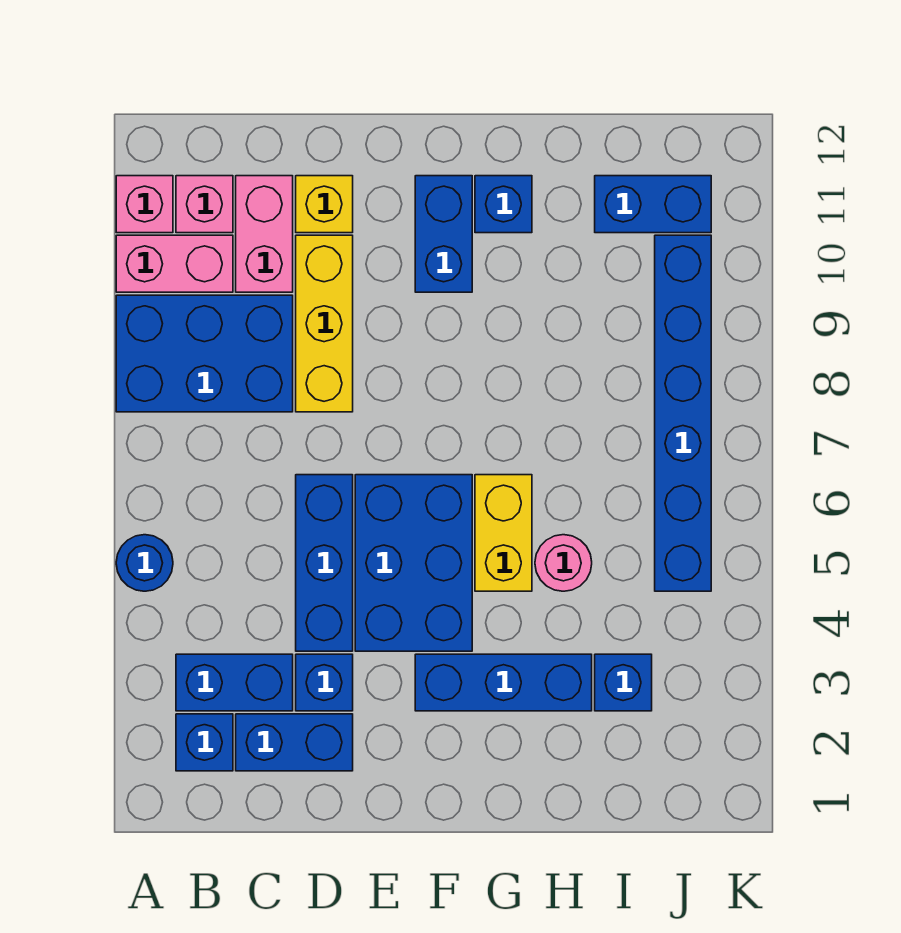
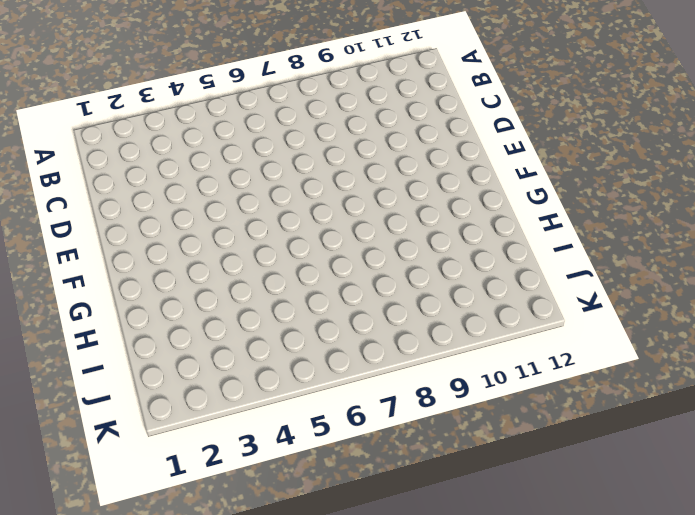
none -> blue 1x1 round brick [116,535,173,591]
none -> blue 2x3 brick [116,295,293,412]
none -> pink 1x2 brick [116,235,233,292]

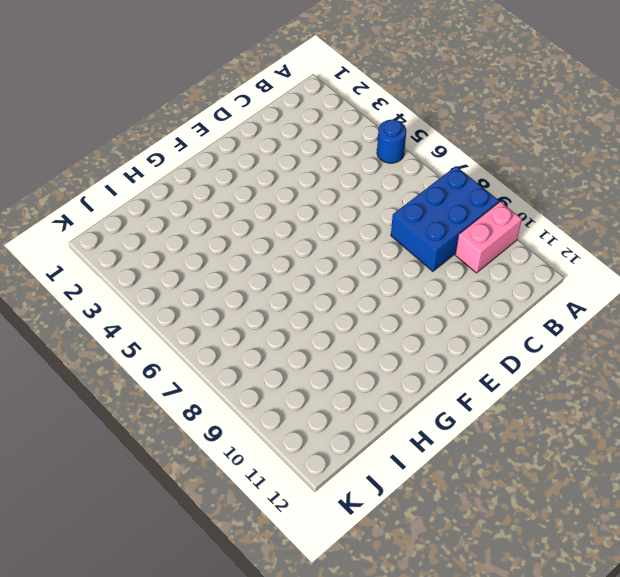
none -> pink 1x1 brick [116,176,173,233]
none -> blue 1x1 brick [176,714,233,771]
none -> blue 1x2 brick [176,654,293,711]

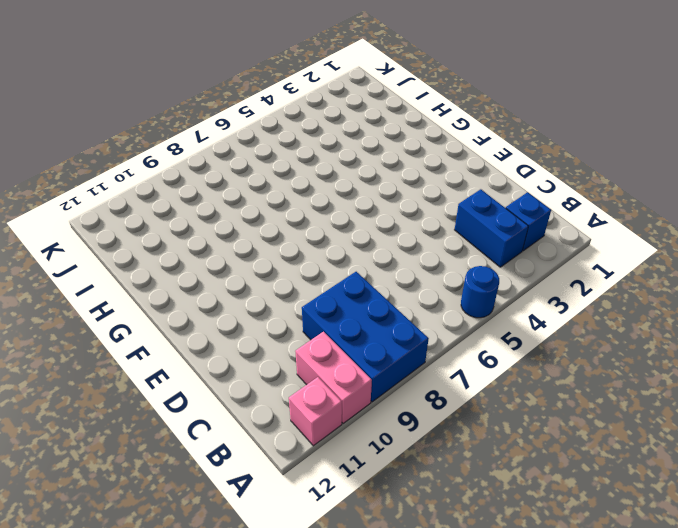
none -> pink 1x1 brick [176,176,233,233]
none -> blue 1x2 brick [236,714,353,771]
none -> pink 1x2 brick [236,176,293,292]

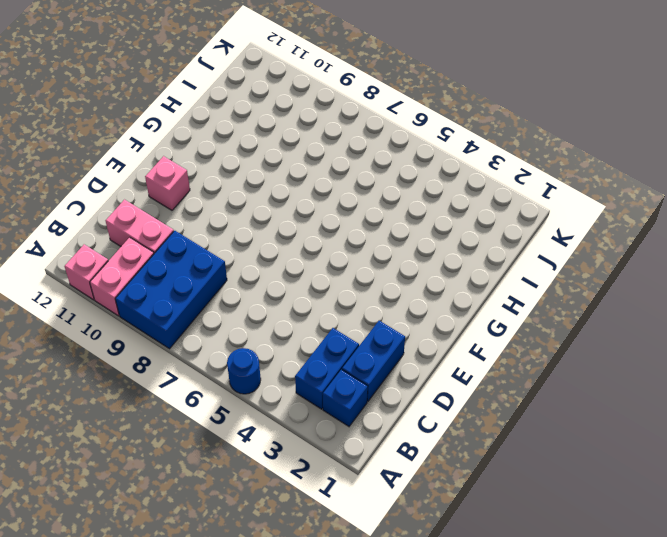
pink 1x1 brick [145,156,190,210] -> pink 1x1 brick moved to [176,176,233,233]
none -> blue 1x1 brick [296,654,353,711]
none -> blue 1x3 brick [296,475,353,651]
none -> yellow 1x3 brick [296,235,353,412]

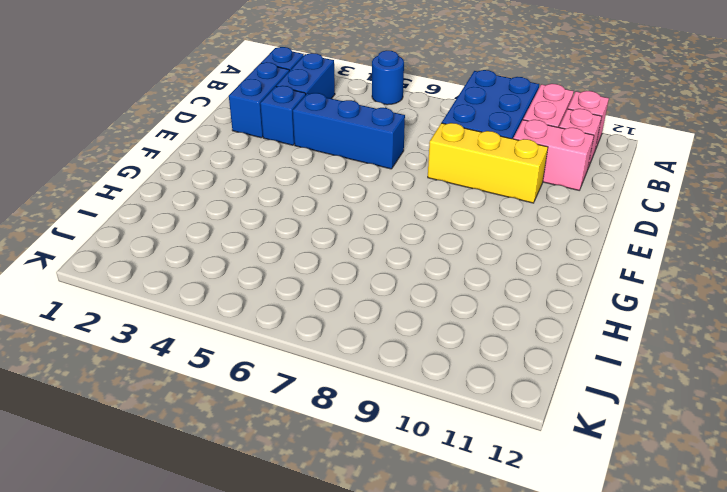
none -> yellow 1x1 brick [296,176,353,233]
none -> blue 2x3 brick [355,475,472,651]
none -> blue 1x3 brick [415,654,592,711]

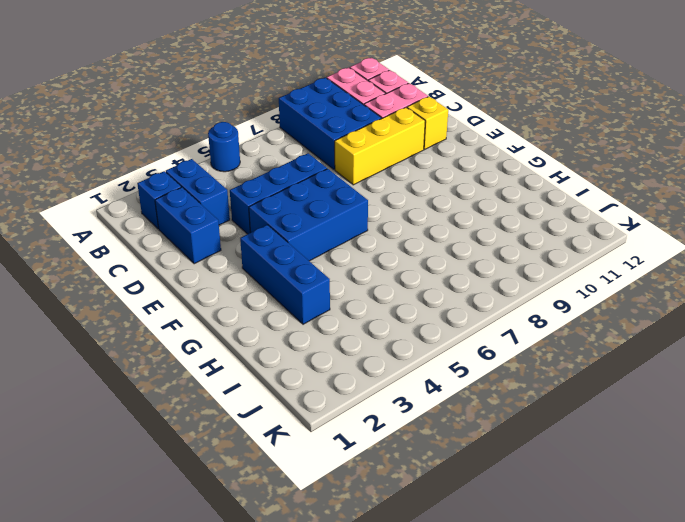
none -> blue 1x1 brick [296,654,353,711]
none -> blue 1x2 brick [415,176,472,292]
none -> yellow 1x2 brick [475,475,532,591]

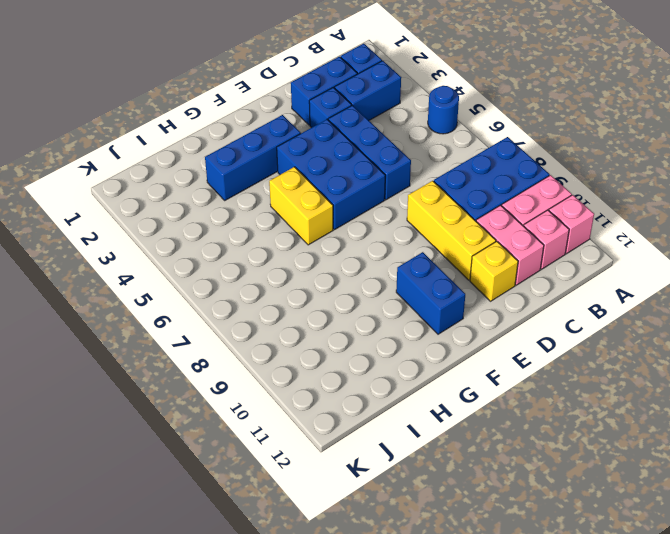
none -> blue 1x1 brick [475,176,532,233]
none -> pink 1x1 round brick [535,535,592,591]
none -> blue 1x1 brick [595,654,652,711]

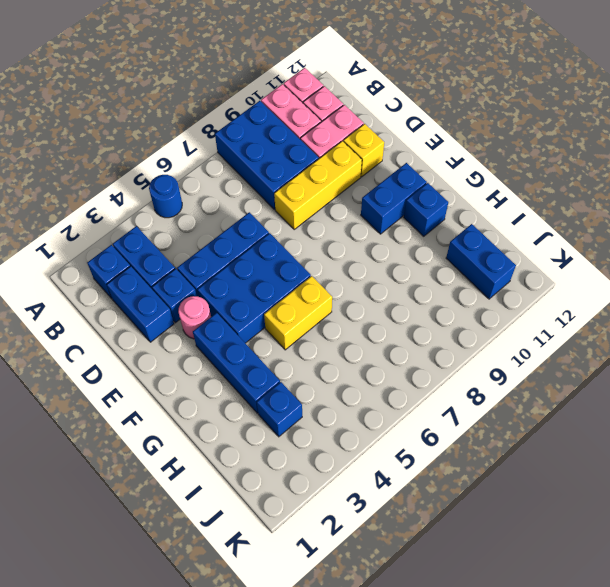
pink 1x1 round brick [178,296,211,339] -> pink 1x1 round brick moved to [535,535,592,591]
none -> blue 1x6 brick [655,235,711,591]

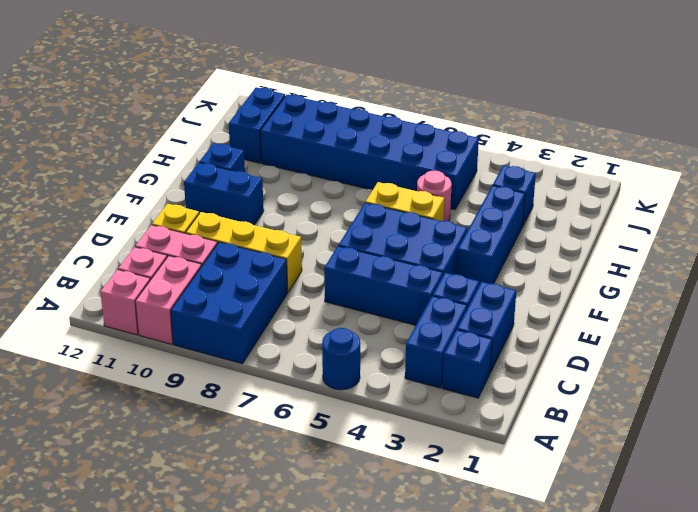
blue 2x6 brick [260,95,479,210] -> blue 1x6 brick [655,235,711,591]

